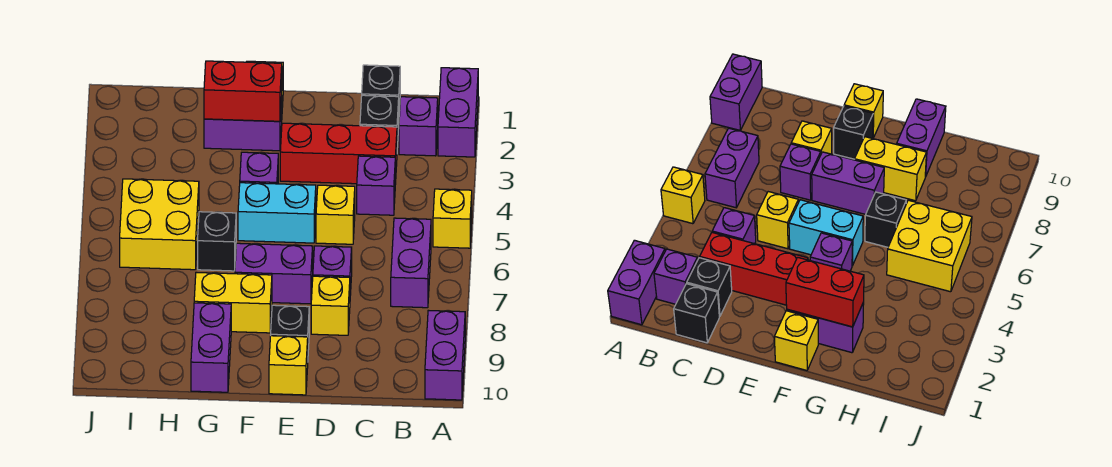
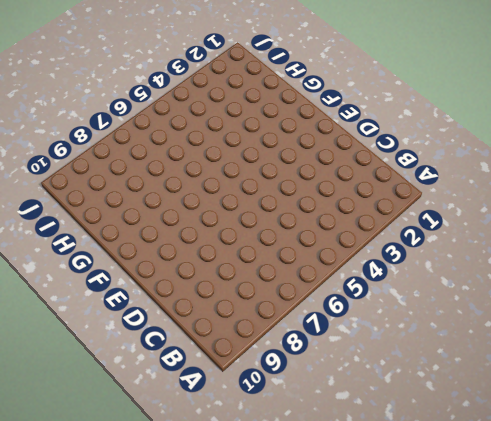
none -> purple 1x2 brick [438,68,478,157]
none -> yellow 1x1 brick [433,189,472,248]
none -> purple 1x2 brick [425,310,465,400]

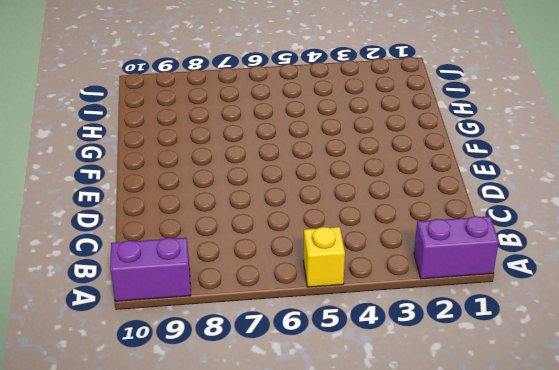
none -> purple 1x1 brick [399,97,438,156]
none -> purple 1x2 brick [391,218,431,308]
none -> black 1x1 brick [362,65,400,111]

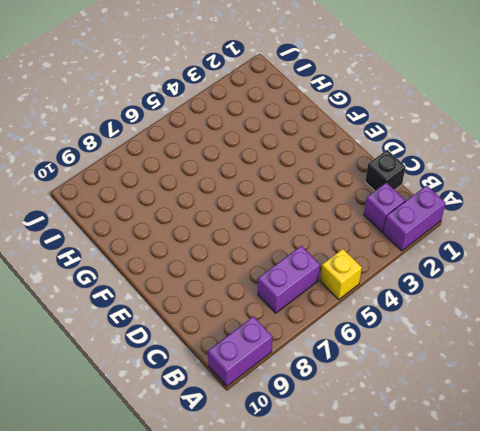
none -> black 1x1 brick [360,95,399,148]
none -> red 1x3 brick [280,123,397,184]
none -> purple 1x1 brick [357,156,395,215]

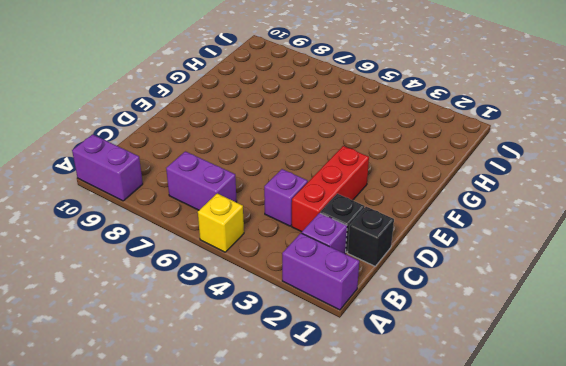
none -> yellow 1x1 brick [316,185,355,244]
none -> purple 1x1 brick [313,246,352,295]
none -> yellow 1x1 brick [311,276,350,335]

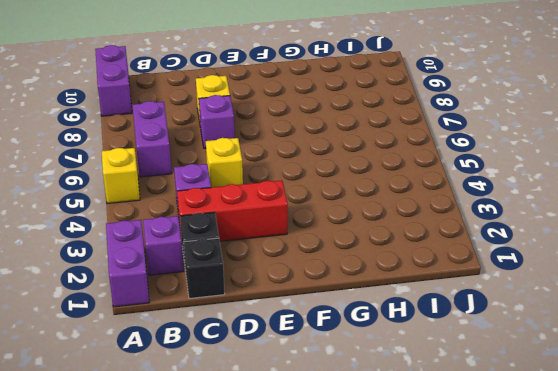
none -> cyan 1x2 brick [238,183,316,243]
none -> purple 1x2 brick [235,243,313,304]
none -> black 1x1 brick [270,305,309,350]

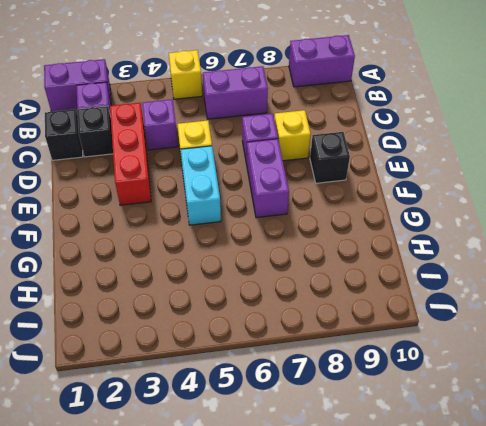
none -> yellow 1x1 brick [269,336,308,395]
none -> yellow 1x1 brick [774,311,818,370]
none -> purple 1x2 brick [204,97,282,151]

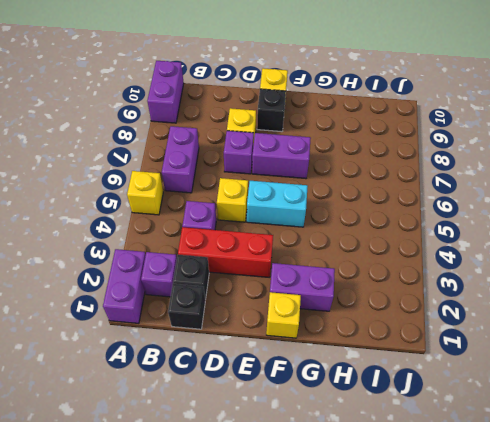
none -> purple 1x1 brick [240,152,278,184]
none -> yellow 1x2 brick [194,272,272,333]
none -> black 1x1 brick [198,212,236,271]

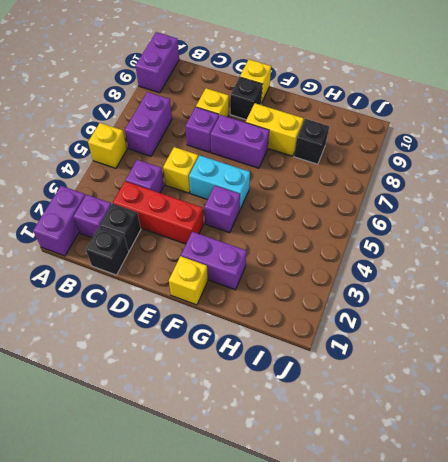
black 1x1 brick [294,119,329,164] -> black 1x1 brick moved to [198,212,236,271]
none -> purple 1x2 brick [191,303,231,392]
none -> yellow 2x2 brick [120,179,199,270]
none -> red 1x2 brick [204,61,282,121]

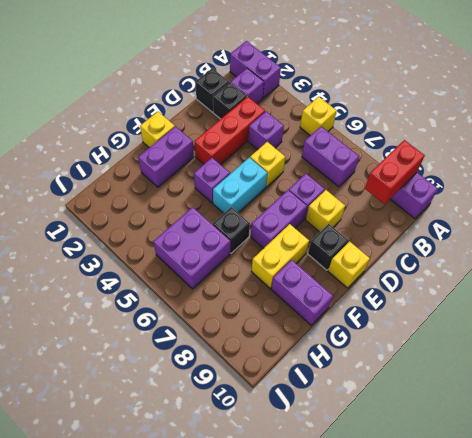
red 1x2 brick [365,140,425,204] -> red 1x2 brick moved to [204,61,282,121]
purple 2x2 brick [154,207,231,289] -> yellow 2x2 brick [120,179,199,270]

